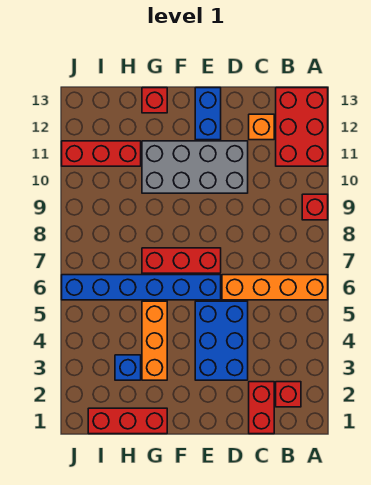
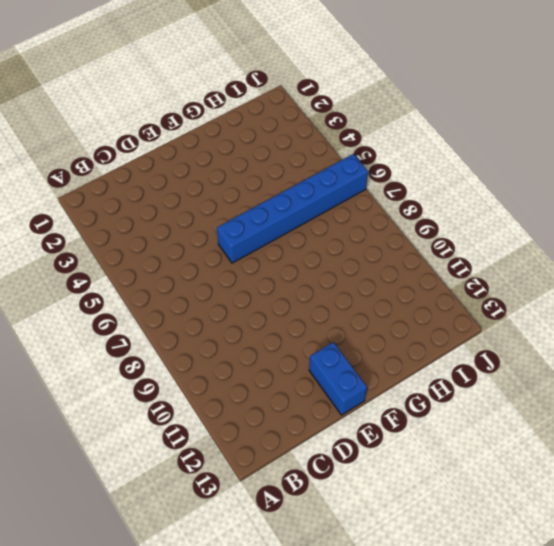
none -> orange 1x4 brick [222,275,328,300]
none -> red 1x1 brick [302,194,328,220]
none -> red 2x3 brick [276,88,328,166]

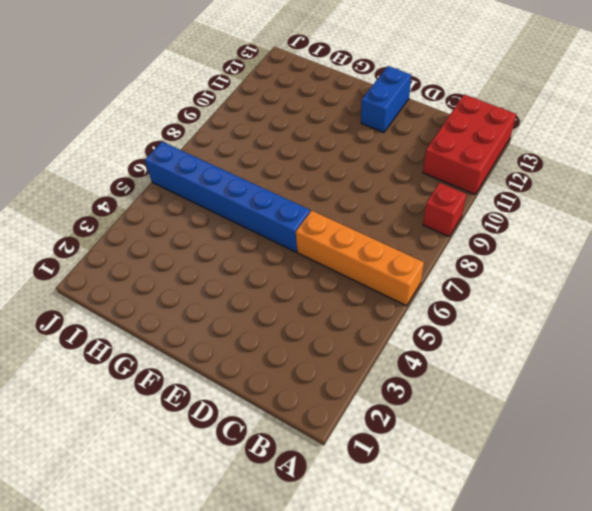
none -> red 1x1 brick [276,382,301,407]
none -> red 1x2 brick [249,382,274,434]
none -> orange 1x1 brick [249,114,274,140]

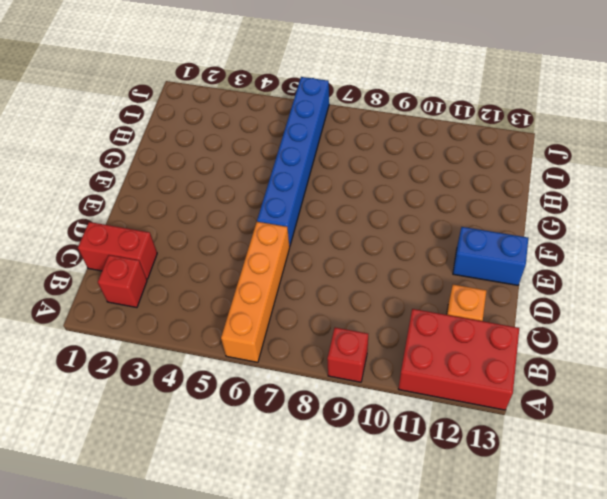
none -> blue 2x3 brick [195,301,248,380]
none -> grey 2x4 brick [142,141,248,193]
none -> red 1x3 brick [142,248,221,273]

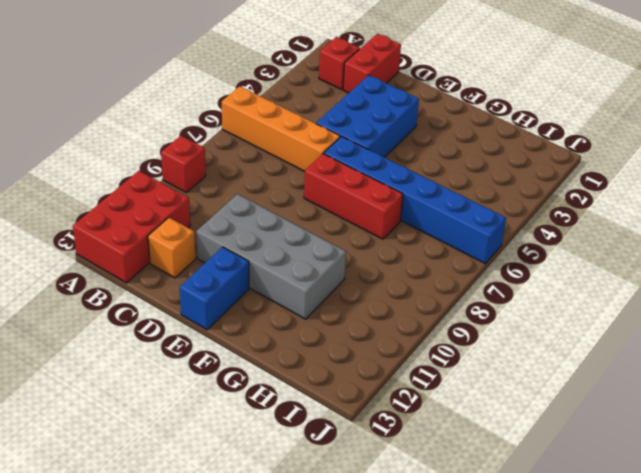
none -> red 1x3 brick [88,408,167,434]
none -> orange 1x3 brick [142,301,167,380]
none -> red 1x1 brick [142,88,167,113]

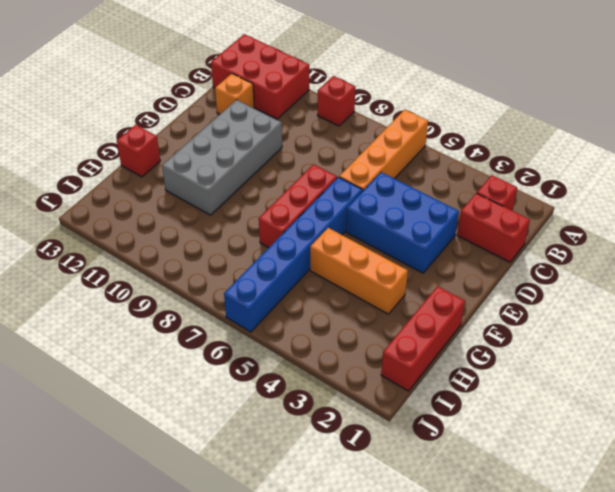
none -> blue 1x2 brick [195,88,221,140]
none -> blue 1x1 brick [115,355,141,380]
none -> red 1x3 brick [62,141,141,166]

